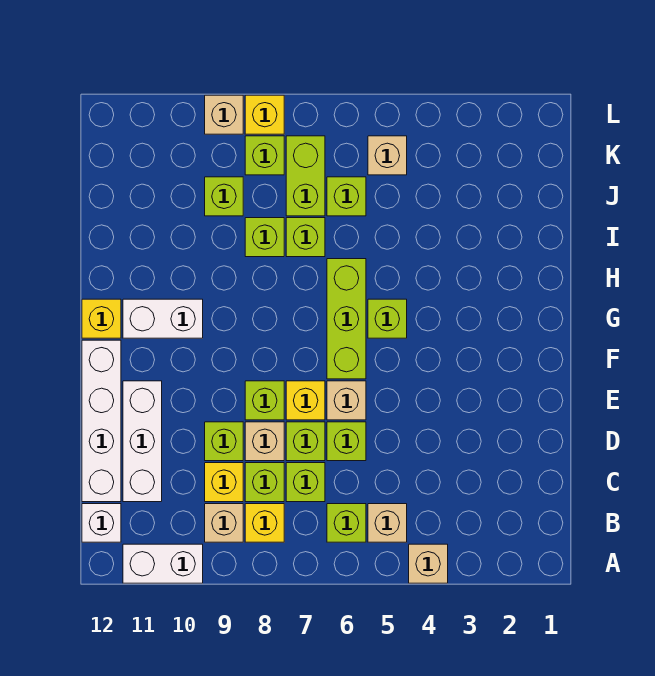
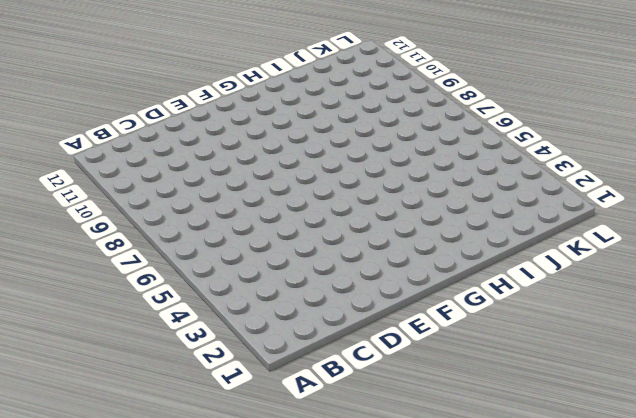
none -> tan 1x1 brick [409,544,448,583]
none -> white 1x2 brick [123,544,203,583]
none -> tan 1x1 brick [368,504,407,542]
none -> lime 1x1 brick [327,504,366,542]

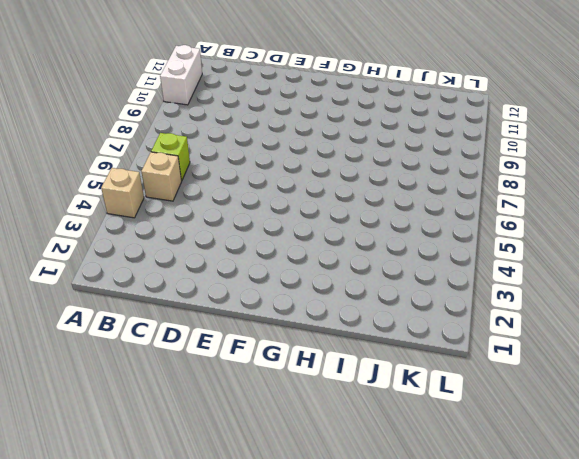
none -> yellow 1x1 brick [245,504,284,542]
none -> tan 1x1 brick [205,504,243,542]
none -> white 1x1 brick [82,504,121,542]
none -> lime 1x1 brick [286,463,325,502]

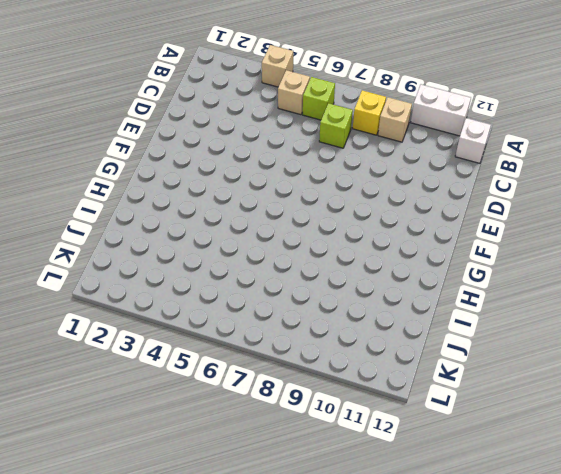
none -> lime 1x1 brick [245,463,284,502]
none -> yellow 1x1 brick [205,463,243,502]
none -> white 1x3 brick [123,381,162,502]
none -> white 1x4 brick [82,340,121,502]

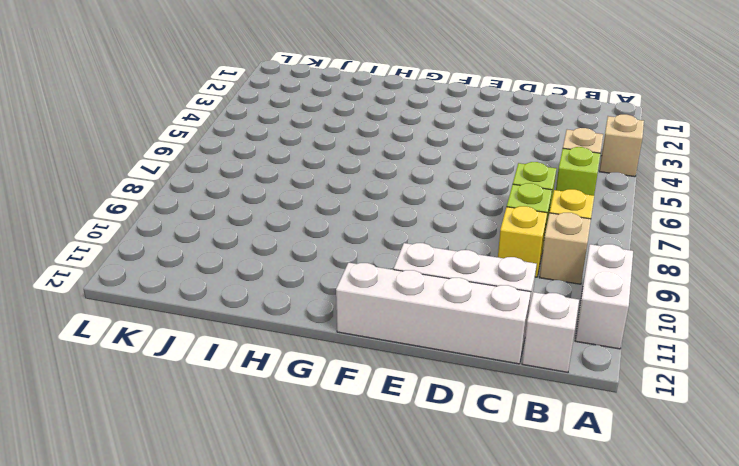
none -> lime 1x1 brick [327,422,366,461]
none -> lime 1x1 brick [286,422,325,461]
none -> tan 1x1 brick [245,422,284,461]
none -> lime 1x1 brick [205,422,243,461]

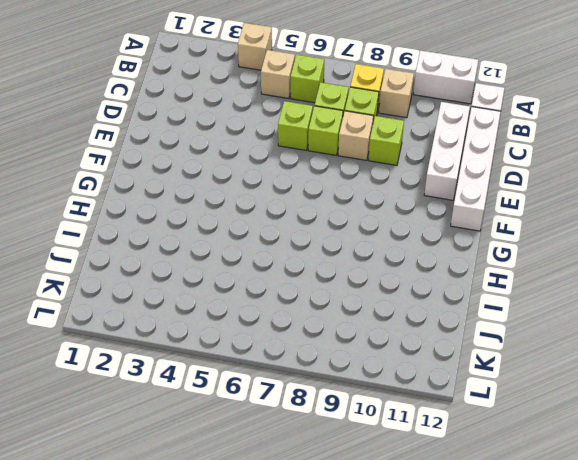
none -> yellow 1x1 brick [205,463,243,502]
none -> tan 1x1 brick [327,381,366,420]
none -> yellow 1x1 brick [286,381,325,420]
none -> lime 1x1 brick [245,381,284,420]

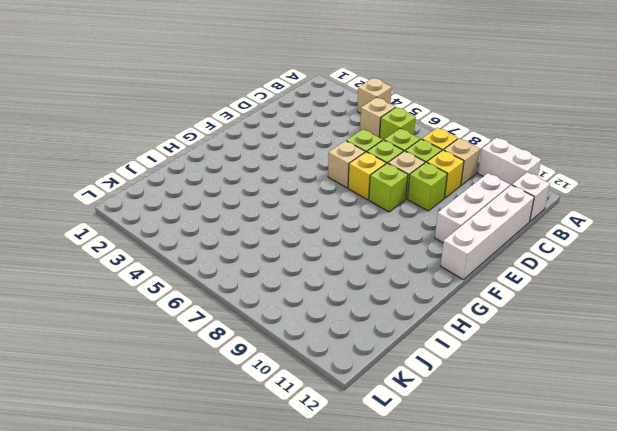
none -> lime 1x3 brick [327,259,366,379]
none -> lime 1x1 brick [368,299,407,338]
none -> white 1x2 brick [123,299,203,338]
none -> yellow 1x1 brick [82,299,121,338]

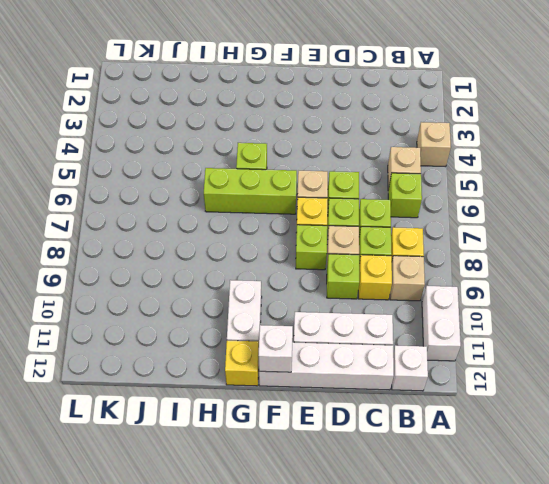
white 1x1 brick [259,325,293,372] -> none
none -> lime 1x1 brick [286,218,325,257]
none -> lime 1x1 brick [245,218,284,257]
none -> lime 1x1 brick [327,177,366,216]
none -> lime 1x2 brick [286,136,325,216]

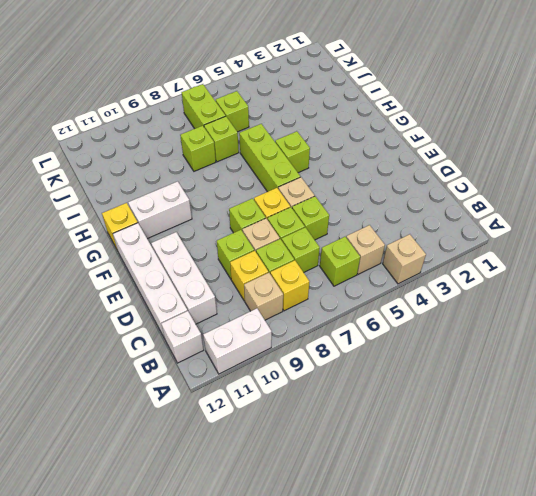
none -> lime 1x1 brick [205,177,243,216]
none -> tan 1x1 brick [368,136,407,175]
none -> lime 1x1 brick [245,136,284,175]
none -> yellow 1x1 brick [245,95,284,134]

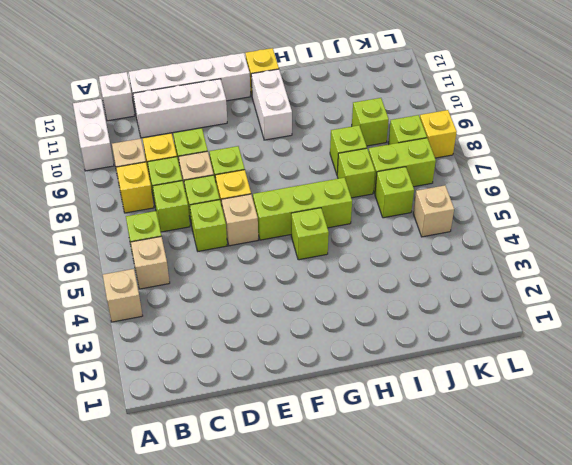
none -> tan 1x1 brick [205,95,243,134]

